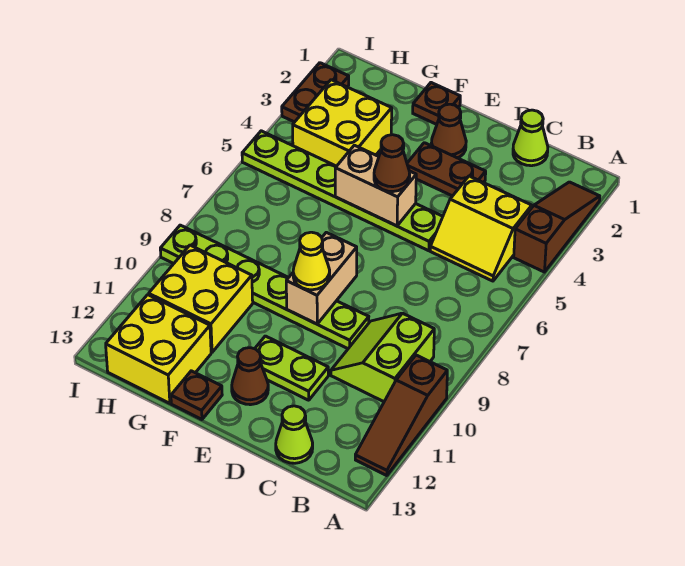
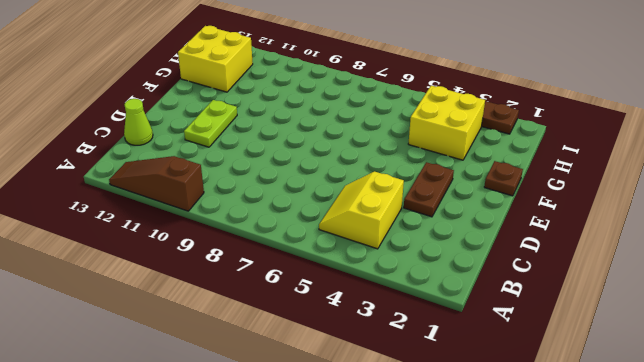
none -> brown 1x3 slope [514,182,600,272]
none -> lime 2x2 slope [331,313,434,402]
none -> lime 1x1 cone [513,110,548,166]

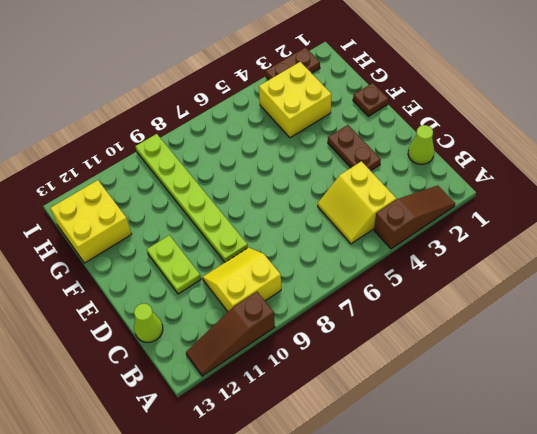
yellow 2x2 slope [203,248,281,311] -> lime 2x2 slope [331,313,434,402]
none -> lime 1x6 plate [242,131,443,251]
none -> brown 1x1 cone [431,104,466,158]
none -> brown 1x1 cone [232,348,268,405]

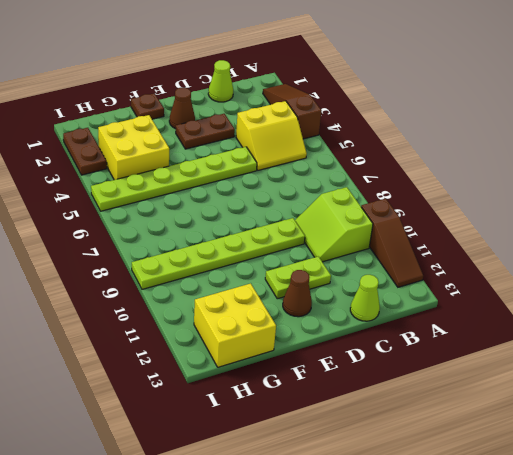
none -> brown 1x1 plate [171,371,222,420]
none -> yellow 2x2 brick [149,245,253,352]
none -> tan 1x2 brick [335,145,416,226]

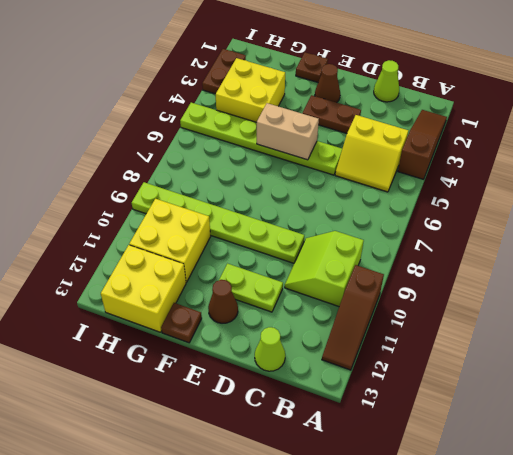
none -> tan 1x2 brick [286,232,357,324]
none -> brown 1x1 cone [374,135,410,192]
none -> yellow 1x1 cone [293,232,330,290]

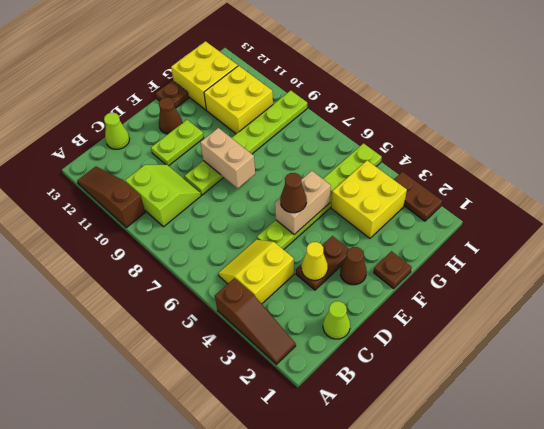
yellow 1x1 cone [301,242,328,280] -> yellow 1x1 cone moved to [293,232,330,290]

